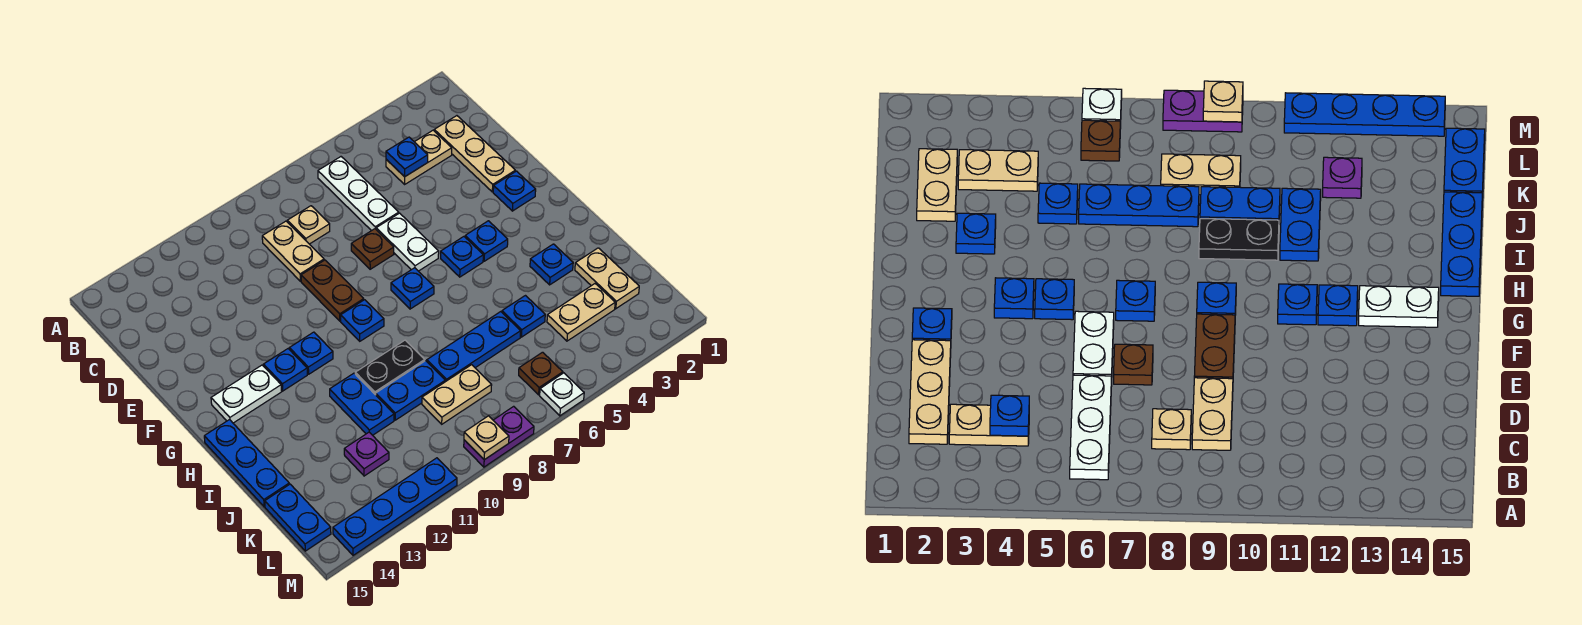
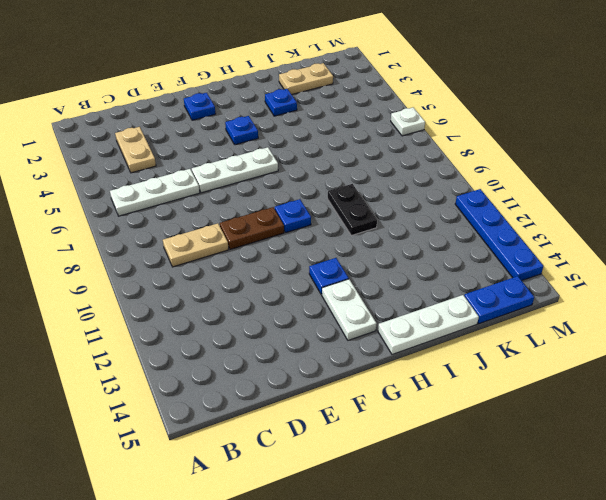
white 1x3 plate [192,147,278,193] -> white 1x2 plate [376,213,439,271]
white 1x3 plate [378,295,479,354] -> blue 1x3 plate [204,420,289,507]
none -> tan 1x3 plate [434,116,515,192]
none -> tan 1x1 plate [287,206,330,244]
none -> brown 1x1 plate [351,229,394,269]
none -> blue 1x1 plate [441,237,483,277]

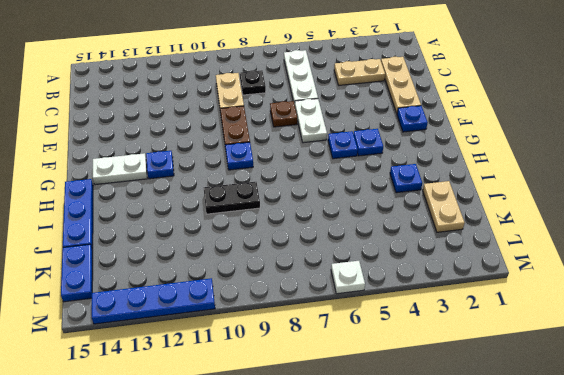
black 1x1 plate [240,70,266,95] -> tan 1x1 plate [287,206,330,244]
none -> blue 1x1 plate [391,268,434,309]
none -> blue 1x1 plate [289,332,333,374]
none -> blue 1x2 plate [330,373,394,435]
none -> blue 1x1 plate [502,296,545,337]

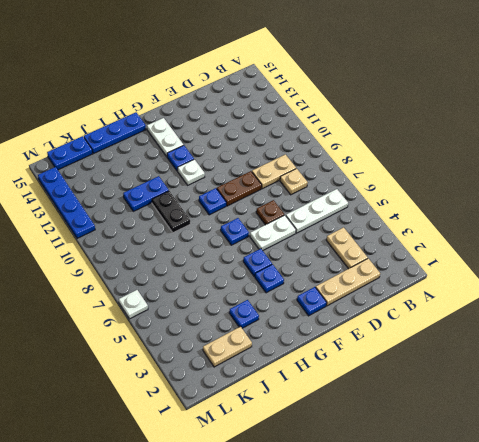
white 1x1 plate [178,159,205,185] -> blue 1x1 plate [289,332,333,374]
none -> blue 1x1 plate [502,296,545,337]
none -> blue 1x3 plate [427,312,521,382]
none -> blue 1x2 plate [376,361,445,420]
none -> tan 1x2 plate [547,284,615,341]

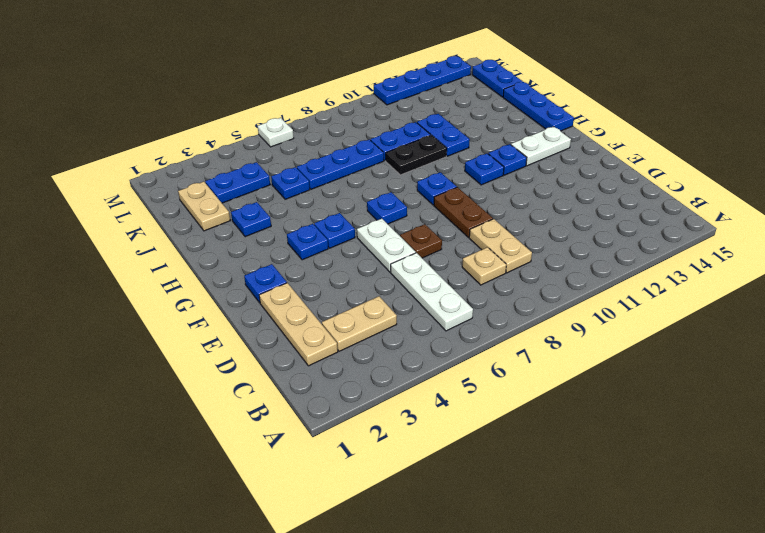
blue 1x2 plate [205,162,270,203] -> tan 1x2 plate [547,284,615,341]
none -> tan 1x2 plate [422,365,492,424]
none -> purple 1x1 plate [344,432,389,476]
none -> brown 1x1 plate [519,352,563,395]
none -> purple 1x2 plate [464,406,534,467]

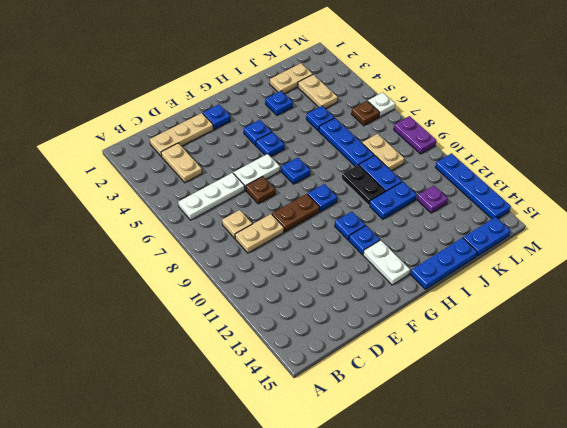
none -> blue 1x1 plate [386,137,428,177]
none -> tan 1x1 plate [464,416,509,460]

